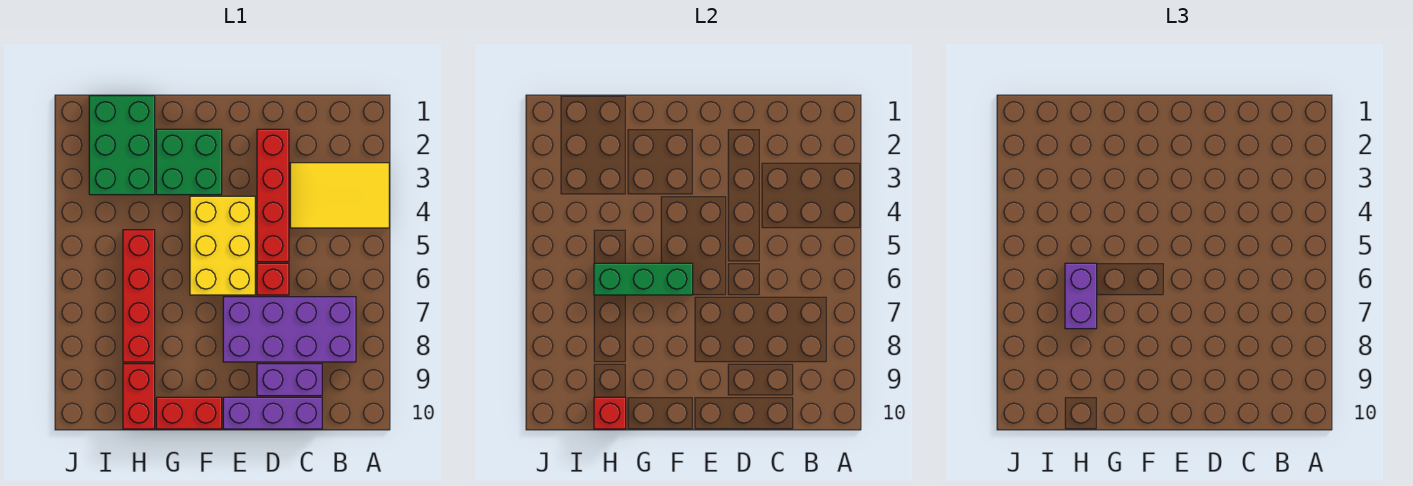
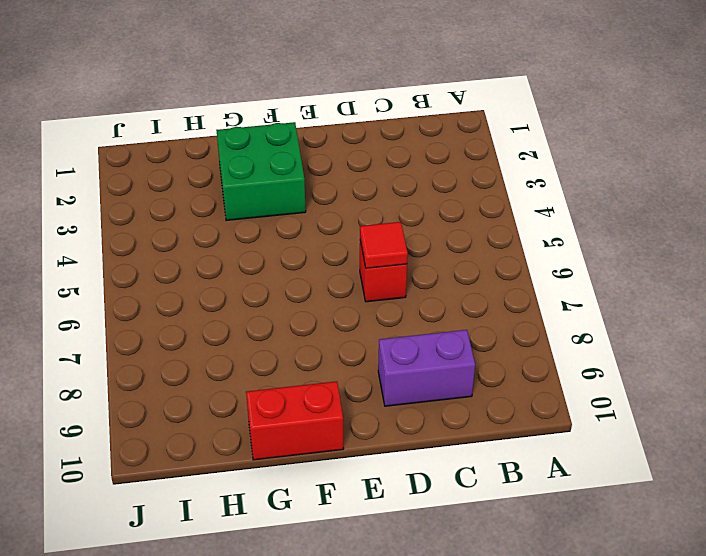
red 1x1 tile [360,222,408,268] -> none
none -> yellow 2x3 tile [290,163,389,228]
none -> purple 2x4 brick [223,297,356,362]
none -> purple 1x3 brick [223,397,322,429]

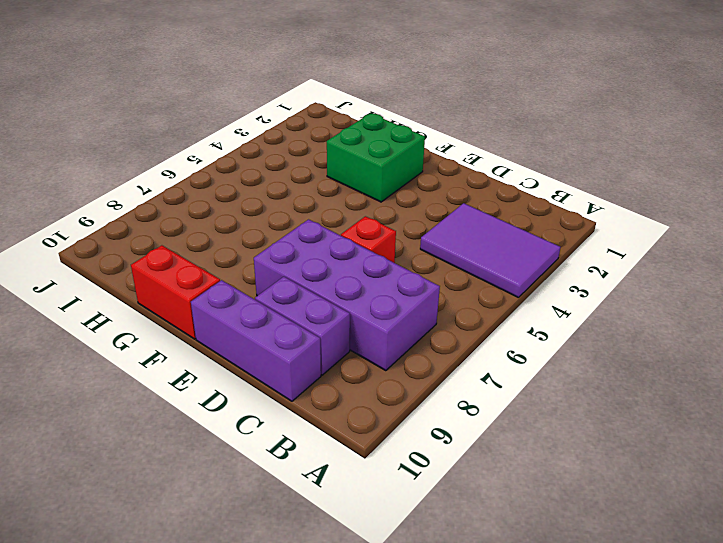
purple 2x3 tile [420,203,560,298] -> yellow 2x3 tile [290,163,389,228]
none -> red 1x4 brick [257,129,289,262]
none -> yellow 2x3 brick [190,196,255,295]
none -> green 2x3 brick [89,96,155,195]

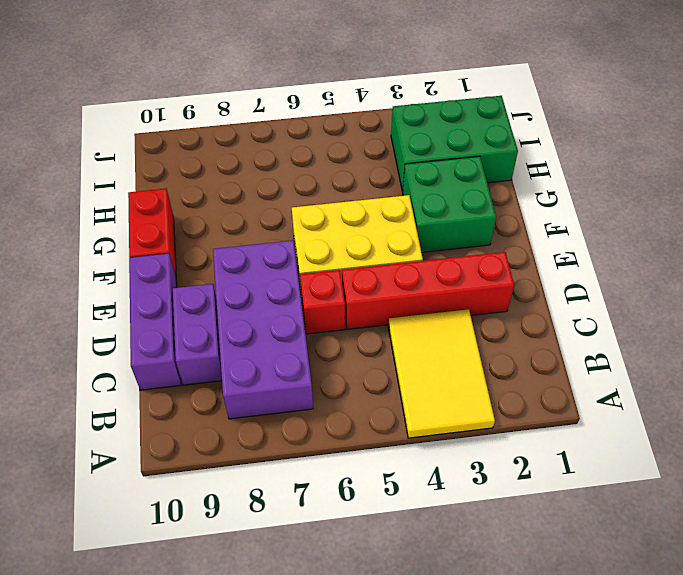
none -> red 1x4 brick [123,230,155,362]
none -> red 1x2 brick [123,364,155,429]
none -> green 1x3 brick [594,263,693,295]

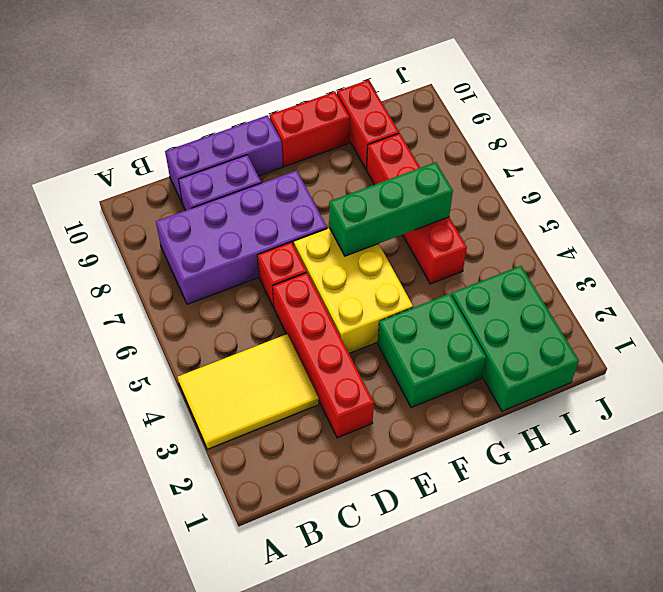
none -> red 1x1 brick [594,397,626,429]
none -> purple 1x2 brick [1065,263,1097,329]

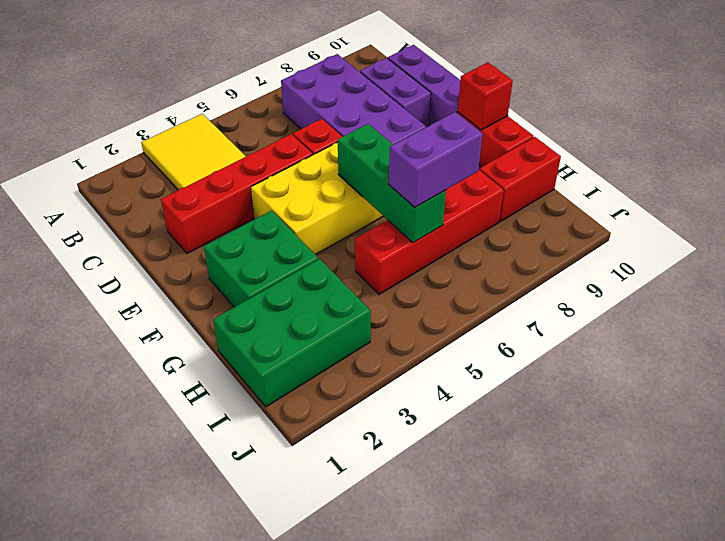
red 1x1 brick [458,62,513,130] -> red 1x1 brick moved to [594,397,626,429]

